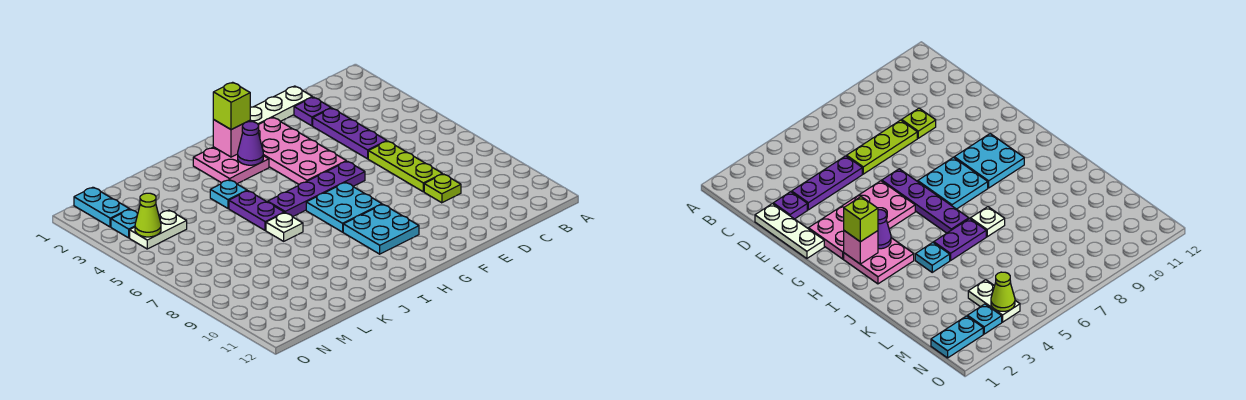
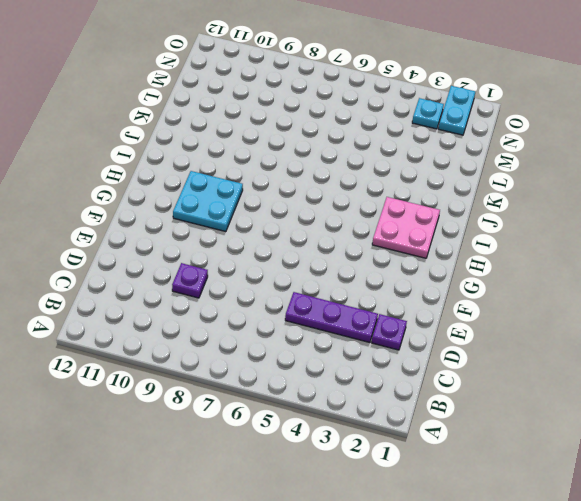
purple 1x1 plate [172,263,208,298] -> lime 1x1 plate [424,174,461,203]
cyan 1x2 plate [438,86,475,135] -> cyan 1x2 plate turned to [74,187,129,227]
none -> white 1x3 plate [250,86,312,125]
none -> lime 1x3 plate [368,141,442,192]
none -> pink 2x4 plate [258,117,346,184]

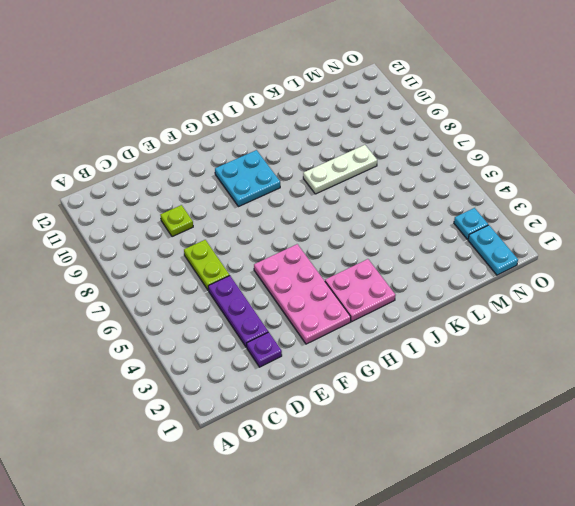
lime 1x2 plate [184,240,230,290] -> lime 1x3 plate [368,141,442,192]
white 1x3 plate [303,145,377,194] -> white 1x3 plate moved to [250,86,312,125]
none -> purple 1x4 plate [268,161,365,217]
none -> cyan 2x2 plate [306,182,382,232]
none -> cyan 1x1 plate [210,180,247,208]

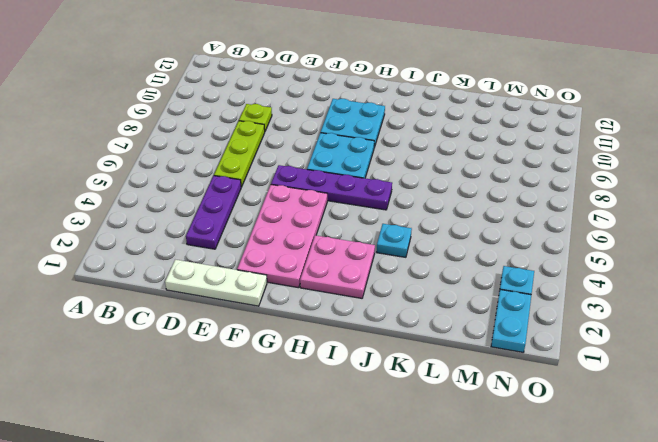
none -> purple 1x1 plate [294,97,331,126]
none -> purple 1x2 plate [229,191,284,230]
none -> white 1x1 plate [266,213,303,241]

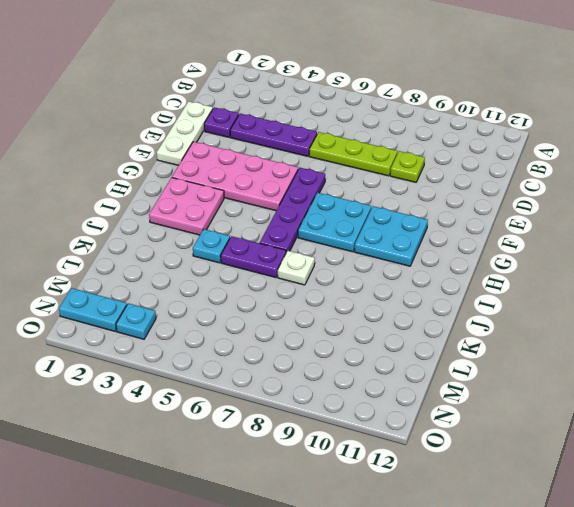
none -> white 1x2 plate [130,210,187,249]
none -> pink 1x1 brick [213,120,250,157]
none -> purple 1x1 cone [238,122,263,165]

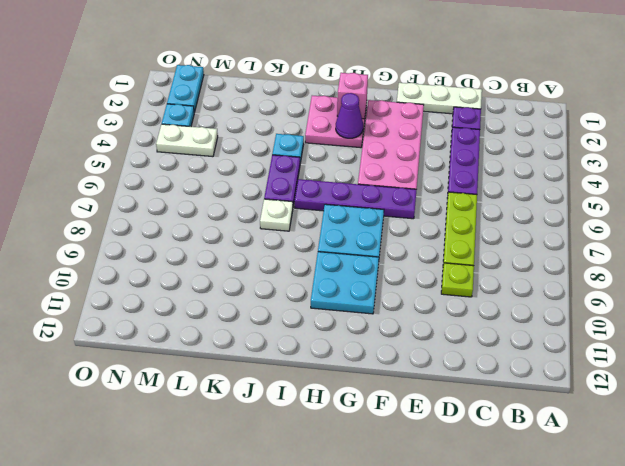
none -> lime 1x1 cone [135,193,161,237]
none -> lime 1x1 brick [213,82,250,130]

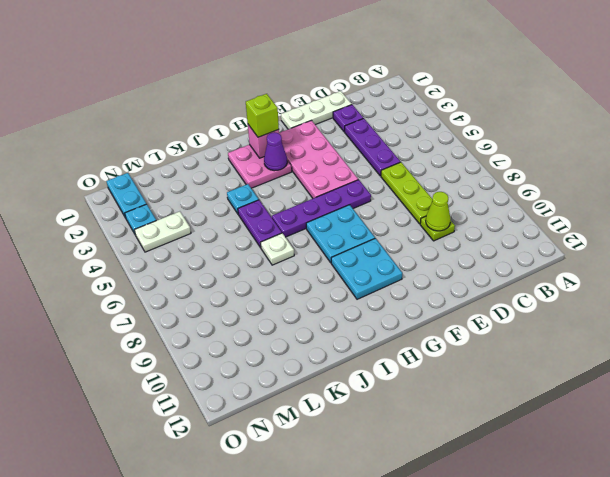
lime 1x1 cone [426,192,451,231] -> lime 1x1 cone moved to [135,193,161,237]

